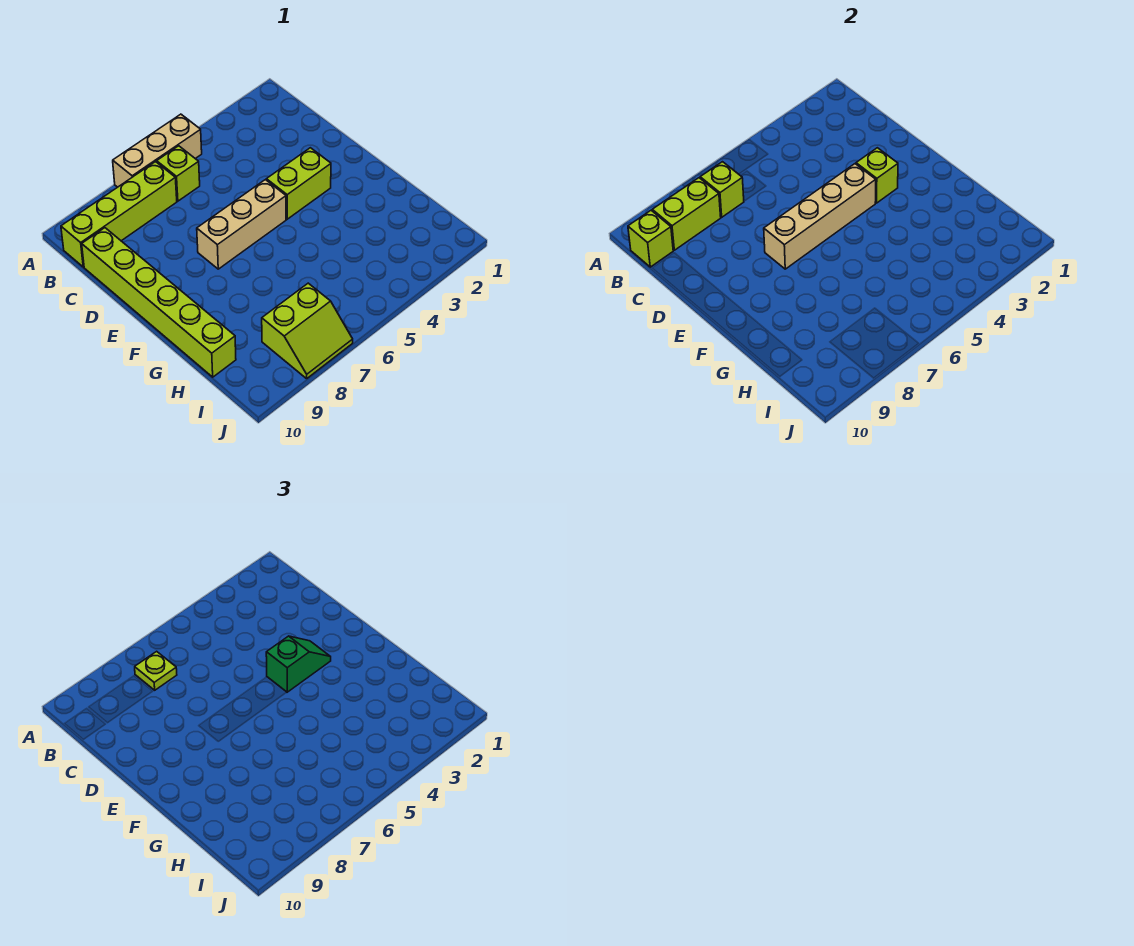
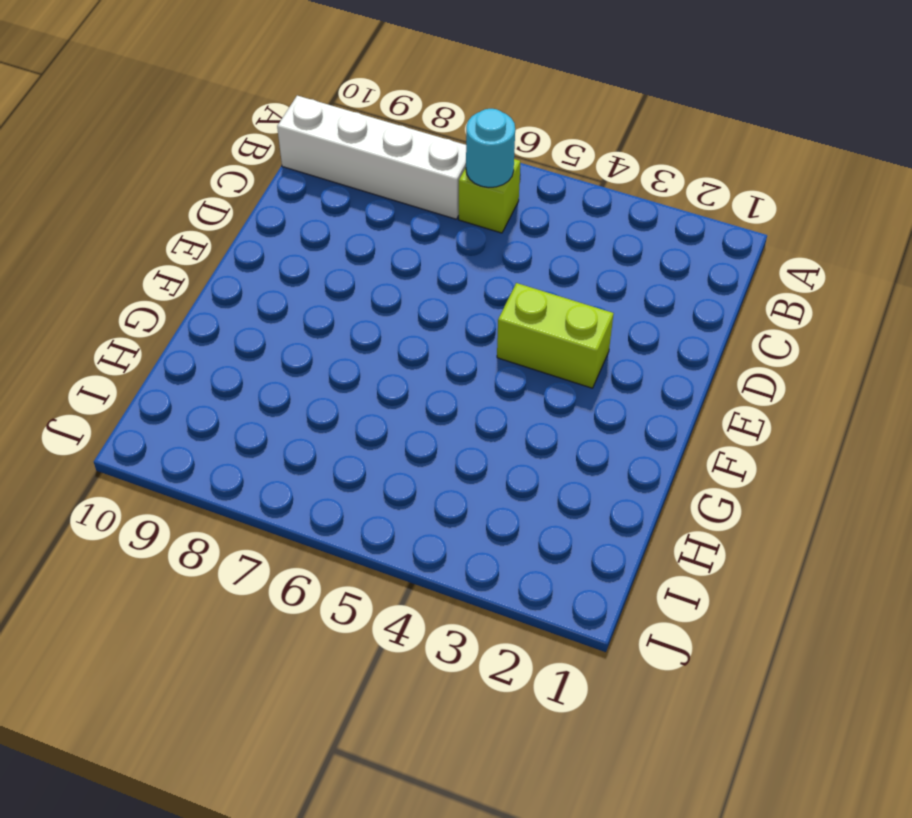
cyan 1x1 round brick [466,109,515,187] -> none
white 1x4 brick [277,96,466,219] -> lime 1x4 brick [61,162,177,267]
none -> tan 1x3 brick [113,114,202,187]
none -> lime 1x6 brick [82,228,236,377]
none -> tan 1x3 brick [197,180,286,269]

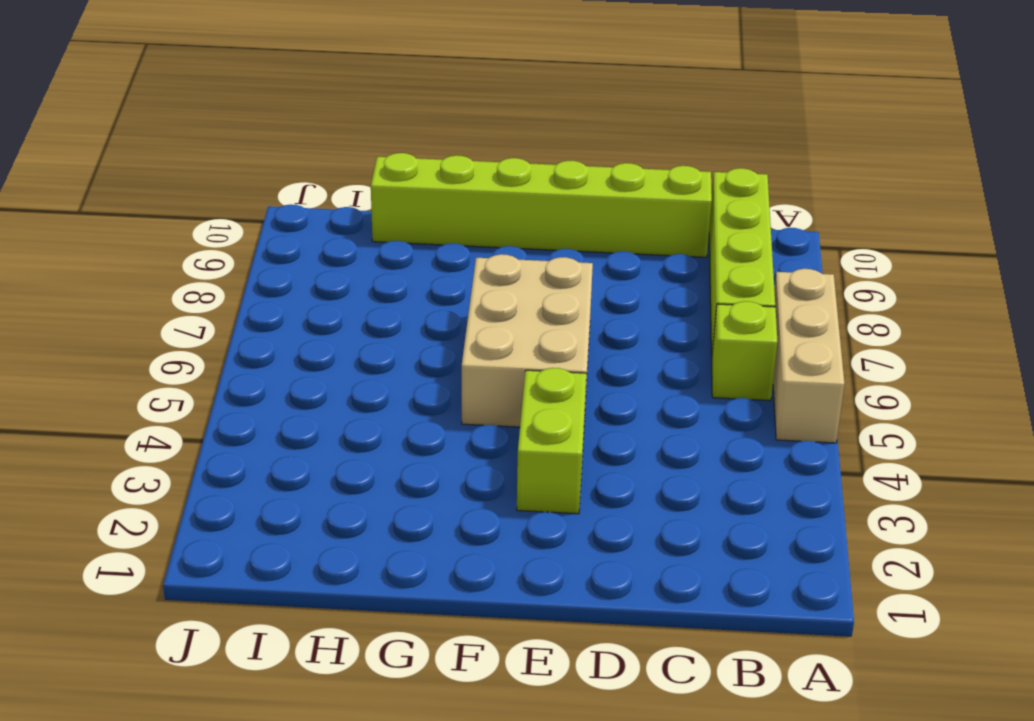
tan 2x3 brick [462,254,593,427] -> tan 1x3 brick [197,180,286,269]
none -> lime 2x2 slope [262,283,353,379]
none -> lime 1x1 brick [700,162,744,217]
none -> lime 1x2 brick [652,178,721,250]

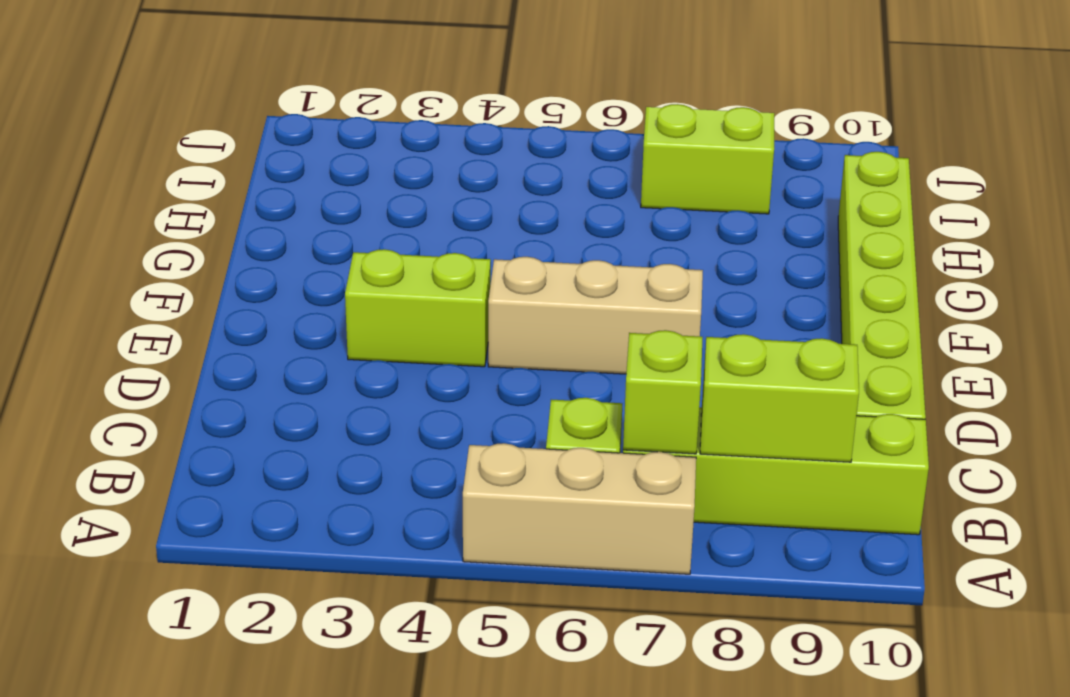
none -> lime 1x1 brick [628,210,673,267]
none -> lime 1x1 brick [856,148,898,203]
none -> tan 1x4 brick [764,164,876,269]

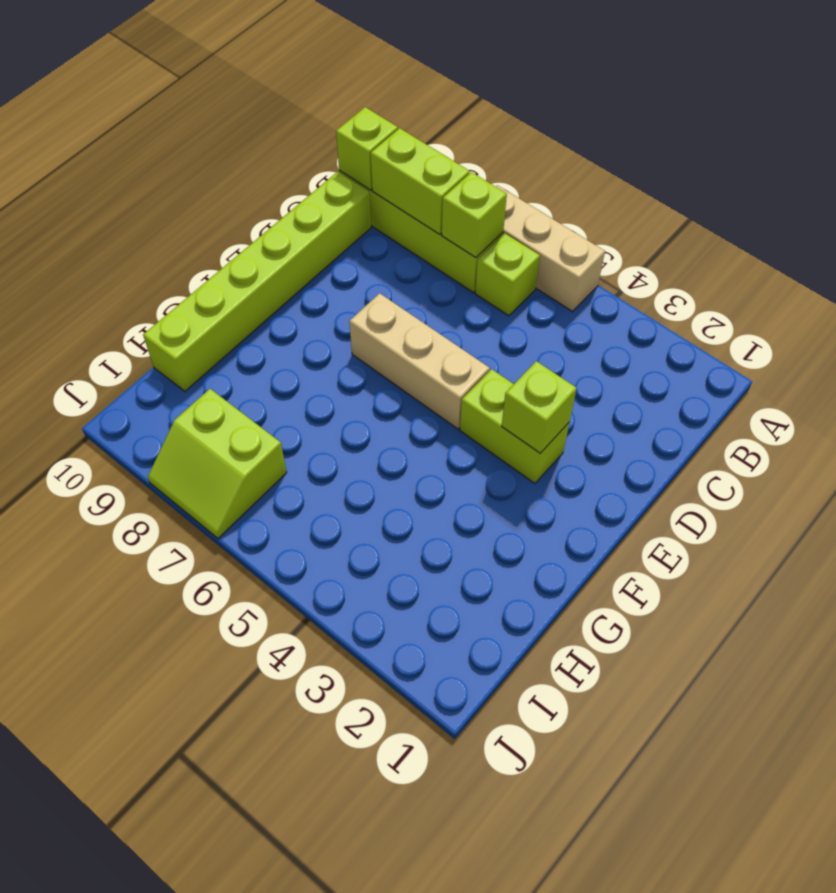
none -> tan 1x4 brick [764,164,876,269]
none -> lime 1x1 plate [135,651,177,690]
none -> green 1x2 slope [266,636,331,692]

